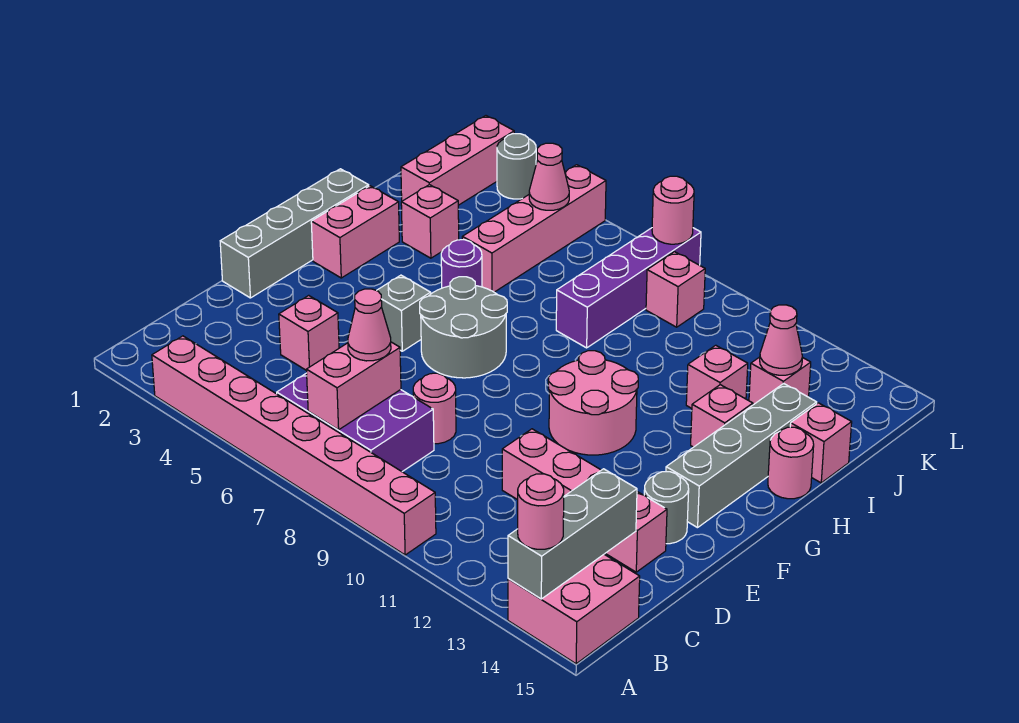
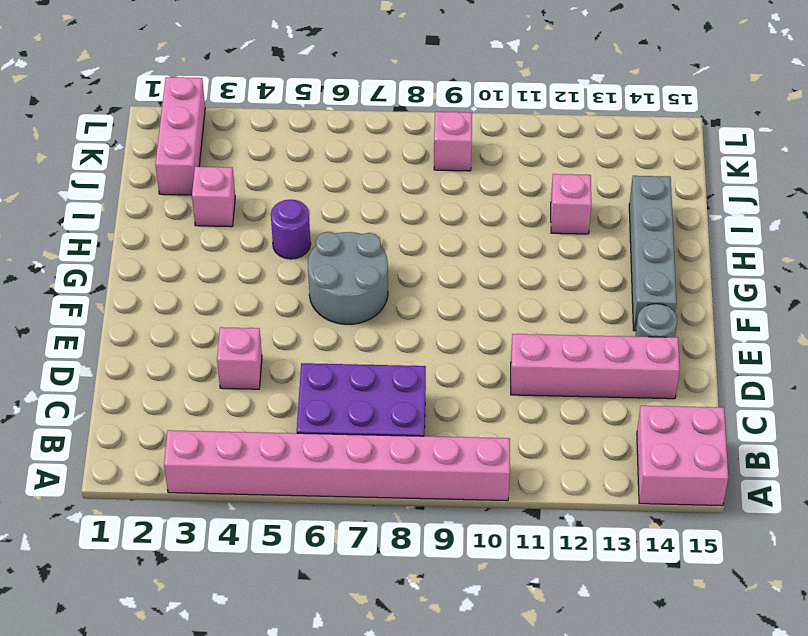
none -> pink 1x1 round brick [413,373,456,444]
none -> grey 1x4 brick [220,169,369,298]
none -> grey 1x1 brick [377,275,431,351]
none -> pink 2x2 round brick [548,351,638,455]

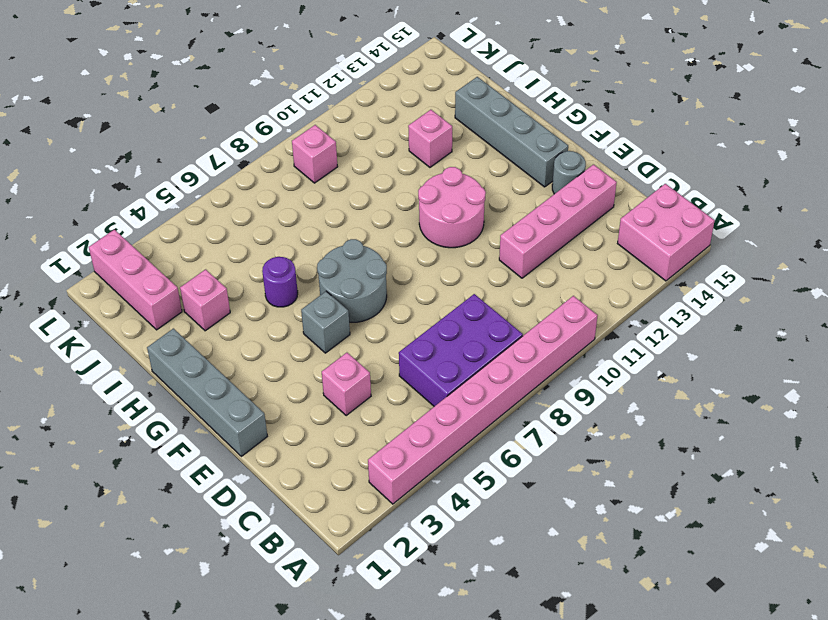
none -> pink 1x1 round brick [413,373,456,444]
none -> pink 1x2 brick [311,186,399,278]
none -> pink 1x1 brick [691,385,753,447]
none -> pink 1x1 round brick [768,427,814,499]

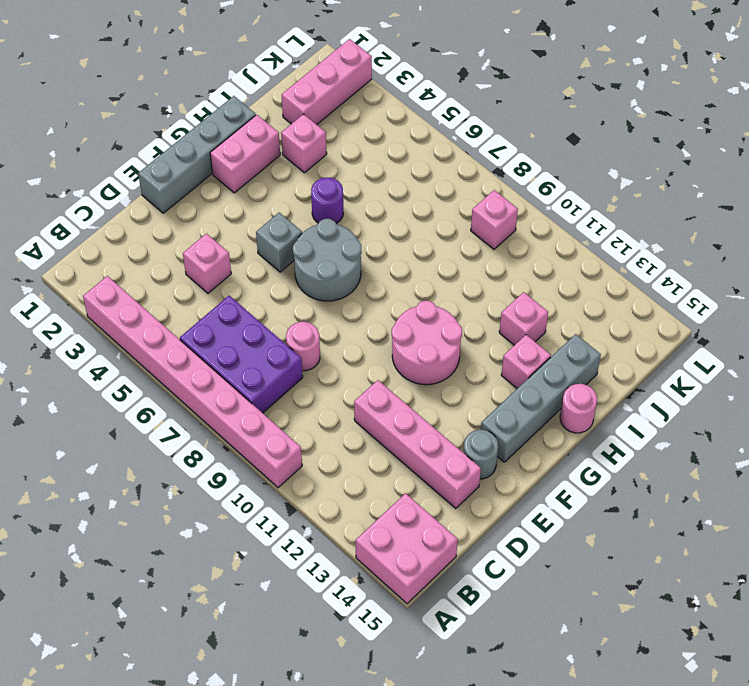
none -> pink 1x4 brick [462,165,606,292]
none -> purple 1x4 brick [556,228,701,348]
none -> pink 1x1 brick [790,403,852,483]
none -> pink 1x1 brick [749,357,811,405]

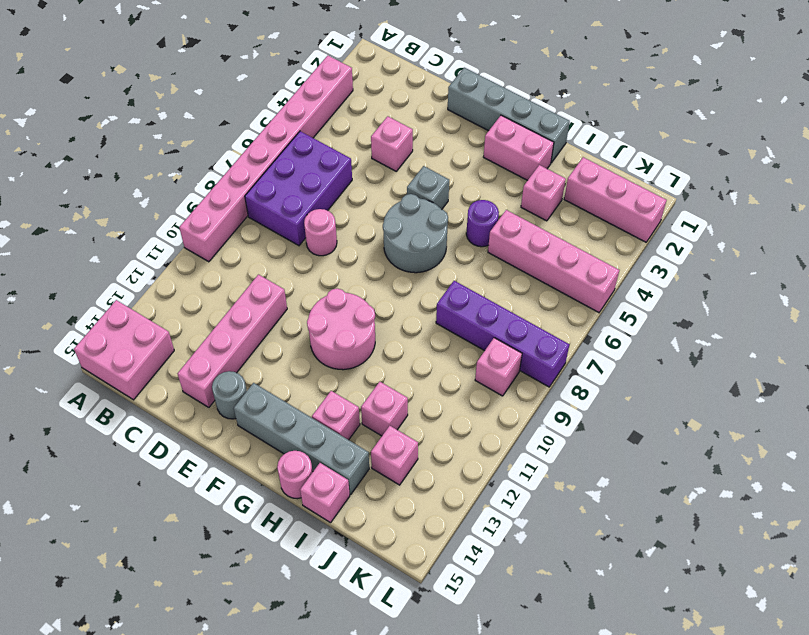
none -> grey 1x1 round brick [497,134,536,199]
none -> grey 1x3 brick [508,469,637,599]
none -> pink 1x2 brick [306,342,401,430]
none -> pink 1x1 cone [760,305,802,375]

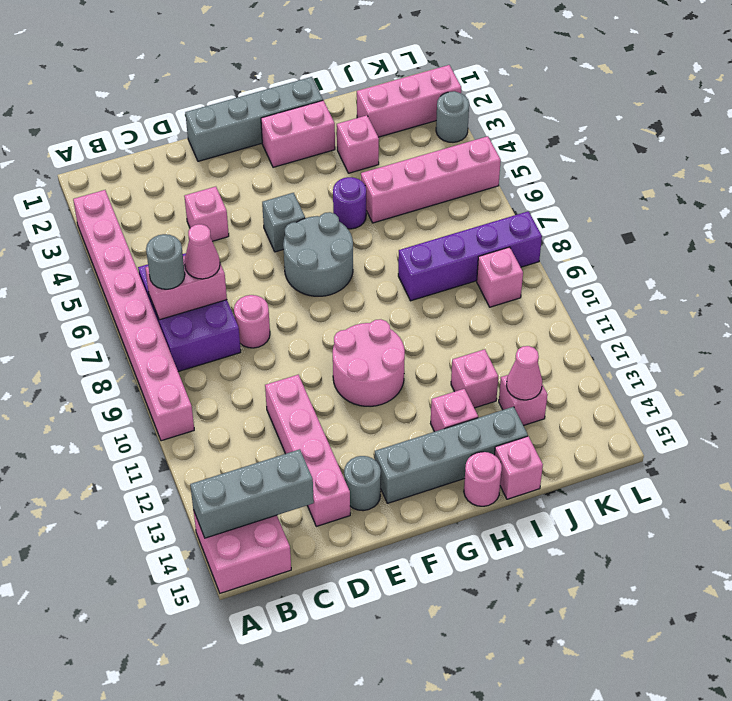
grey 1x1 round brick [146,234,185,289] -> none
none -> pink 1x1 cone [529,143,569,210]
none -> pink 1x1 round brick [652,176,694,244]
none -> pink 1x1 round brick [518,474,564,549]

